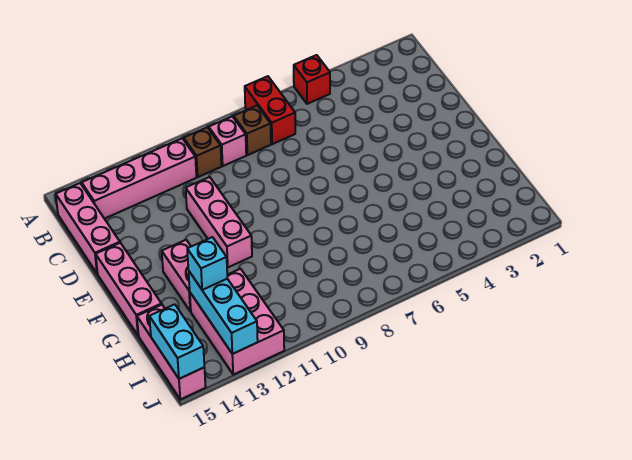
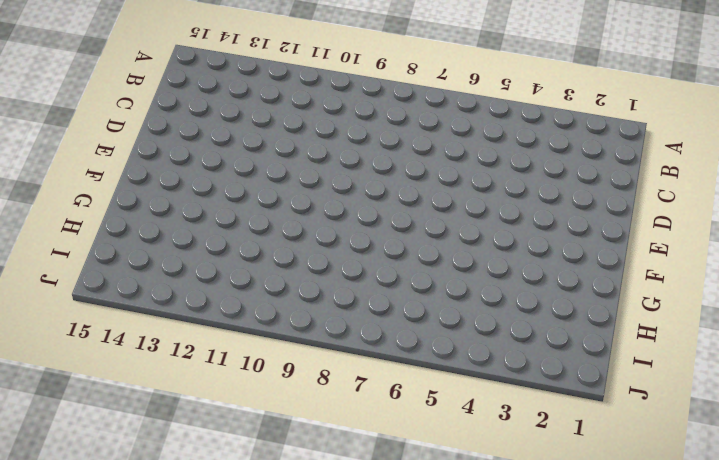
none -> red 1x1 brick [294,55,330,104]
none -> red 1x2 brick [245,76,295,144]
none -> brown 1x1 brick [234,106,271,155]

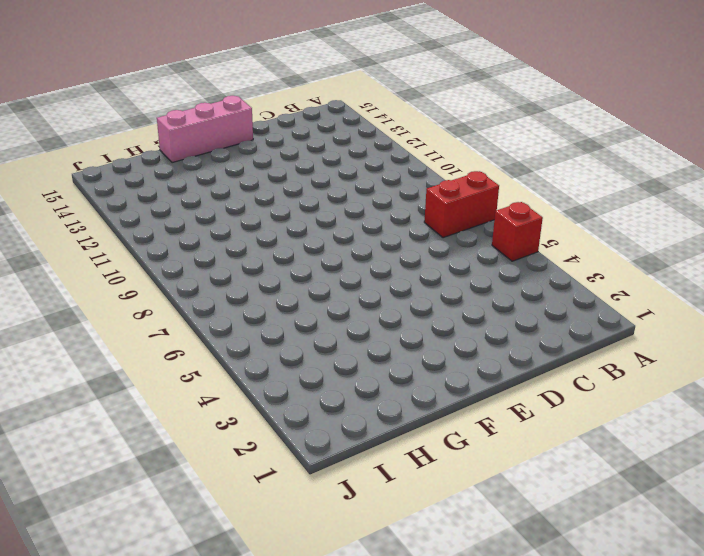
none -> brown 1x1 brick [234,106,271,155]
none -> pink 1x1 brick [209,116,246,166]
none -> brown 1x1 brick [184,127,221,177]

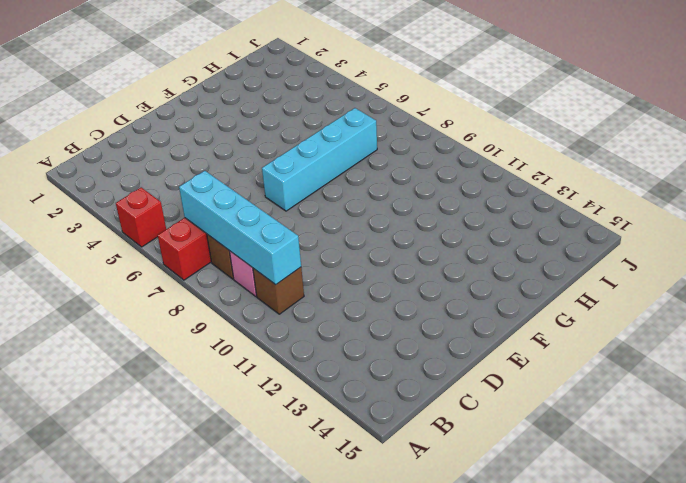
cyan 1x4 brick [179,171,301,285] -> none
cyan 1x4 brick [262,108,377,211] -> none
none -> pink 1x4 brick [82,139,196,219]
none -> pink 1x3 brick [56,183,120,274]
none -> pink 1x3 brick [186,177,252,267]

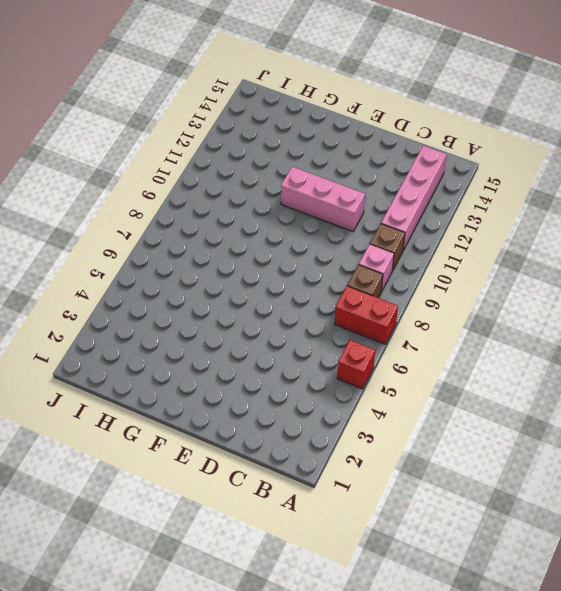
none -> pink 1x3 brick [56,183,120,274]
none -> pink 1x3 brick [96,243,162,336]
none -> pink 1x2 brick [162,240,191,311]

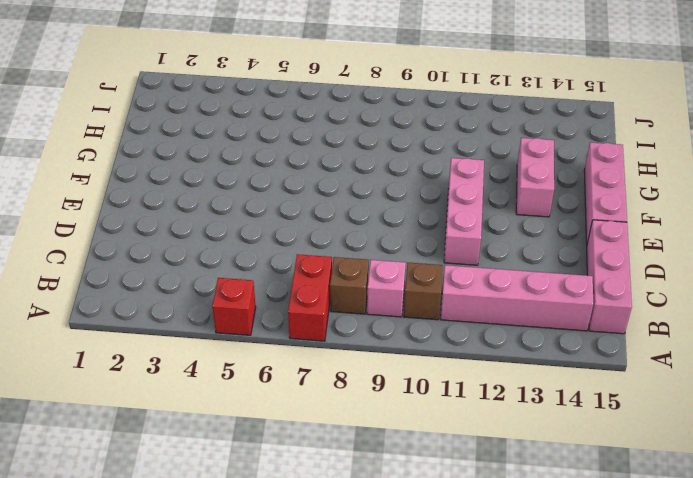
none -> pink 2x3 brick [190,269,284,375]
none -> pink 1x3 brick [137,305,206,399]
none -> cyan 1x3 brick [189,272,258,354]

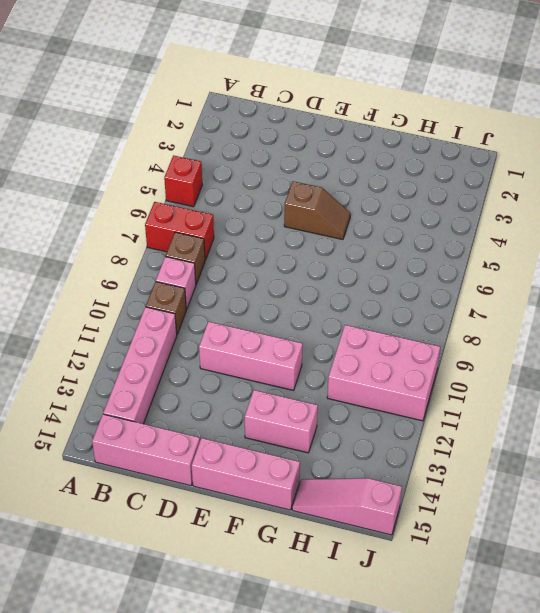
brown 1x2 slope [284,181,351,240] -> none
pink 2x3 brick [327,325,440,421] -> pink 2x3 brick moved to [190,269,284,375]
pink 1x3 slope [292,478,402,535] -> pink 1x3 brick [137,305,206,399]
none -> cyan 1x3 brick [189,272,258,354]
none -> cyan 1x2 brick [149,304,204,379]
none -> cyan 1x1 brick [187,237,227,290]

